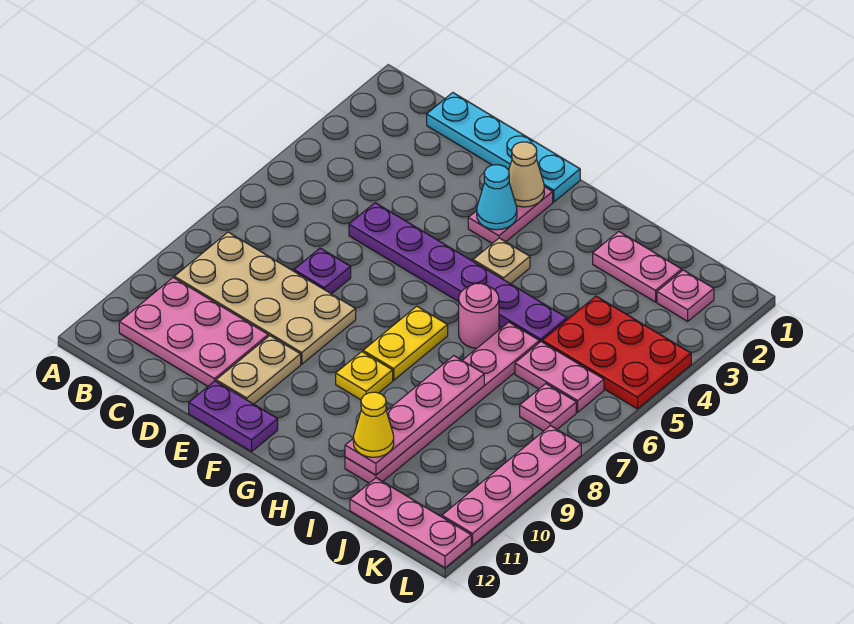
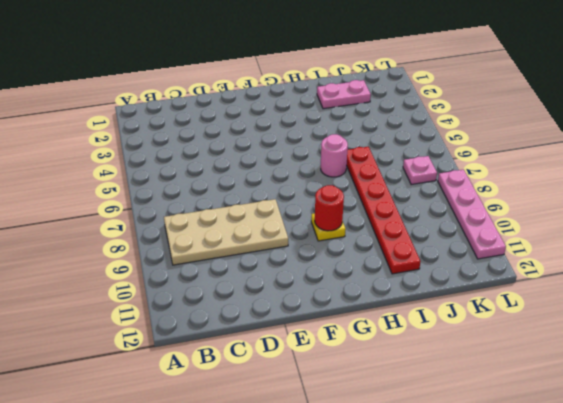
red 1x1 round brick [315,185,344,231] -> none
red 1x6 plate [347,147,421,274] -> pink 1x6 plate [345,322,539,483]
none -> pink 2x3 plate [119,278,268,386]
none -> cyan 1x4 plate [427,93,580,202]
none -> purple 1x6 plate [349,203,567,343]

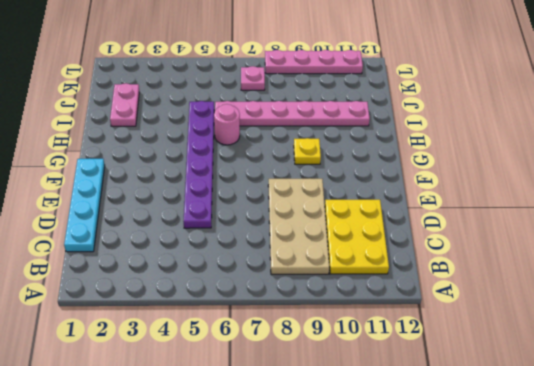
yellow 2x3 plate [325,200,389,274] -> pink 2x3 plate [119,278,268,386]
none -> purple 1x1 plate [294,248,351,294]
none -> tan 1x2 plate [216,336,301,404]
none -> purple 1x2 plate [189,381,278,452]

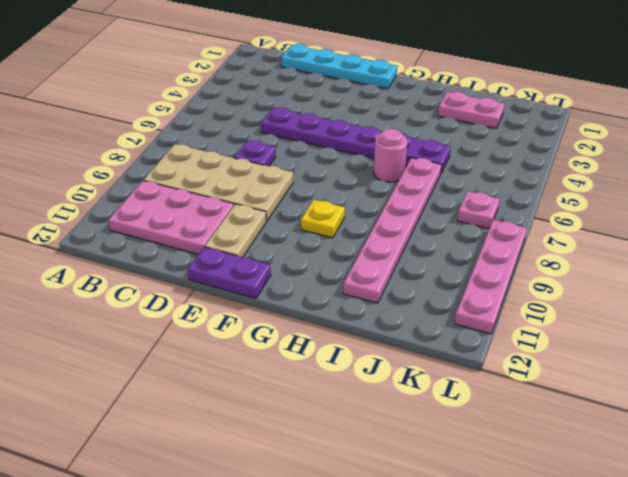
none -> pink 1x2 plate [468,187,553,244]
none -> tan 1x1 plate [473,238,530,284]
none -> yellow 1x2 plate [363,306,448,380]

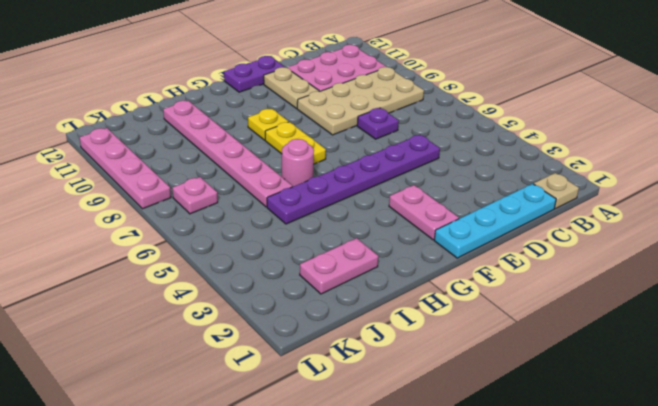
tan 1x1 plate [534,173,579,209] -> tan 1x1 plate moved to [473,238,530,284]
none -> red 2x3 plate [542,296,691,409]
none -> pink 1x2 plate [515,342,604,412]
none -> pink 1x3 plate [350,478,471,568]

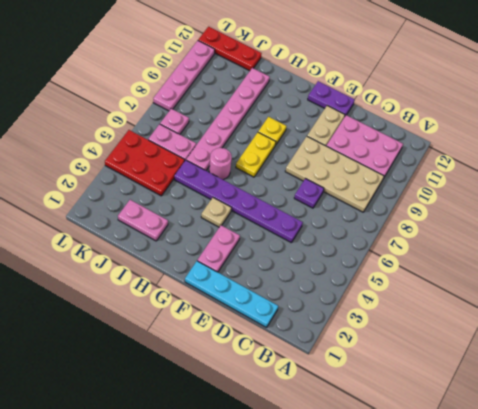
red 1x3 plate [198,27,262,71] -> pink 1x3 plate [350,478,471,568]
none -> pink 1x1 plate [657,270,714,321]
none -> tan 1x1 cone [509,142,544,207]
none -> cyan 1x1 cone [477,165,517,230]

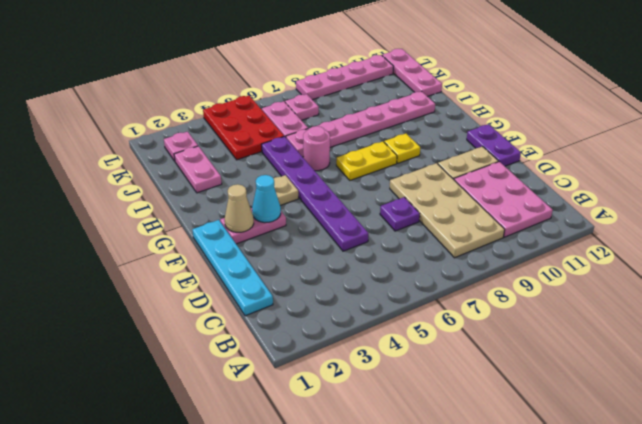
none -> pink 1x4 plate [345,356,484,475]
none -> yellow 1x1 cone [353,392,394,457]

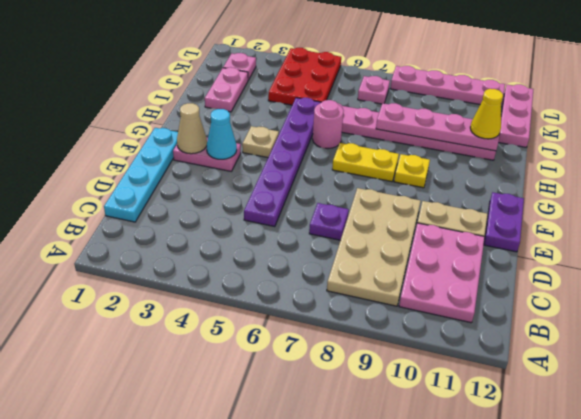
none -> pink 1x2 plate [515,342,604,412]

